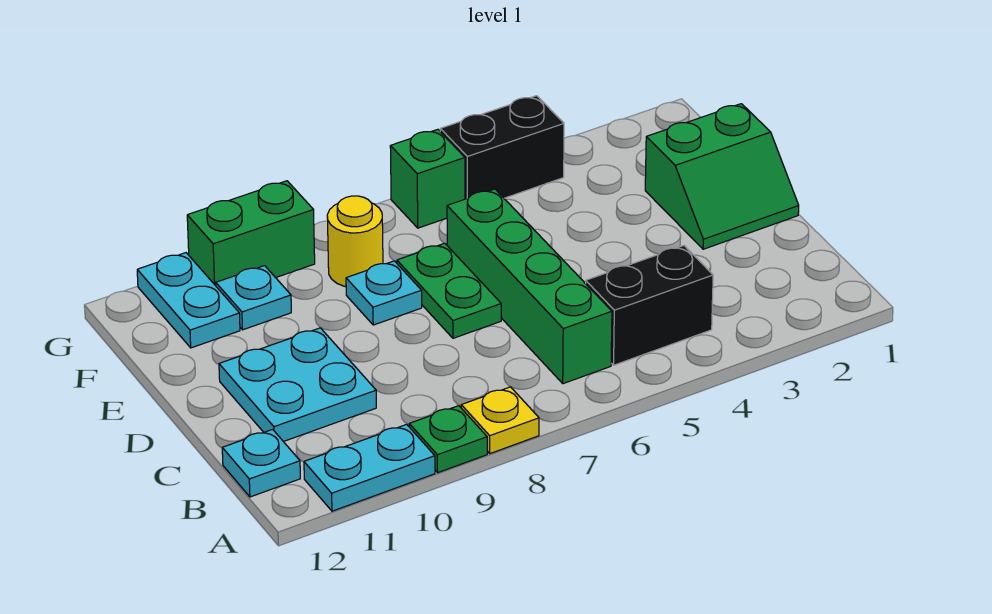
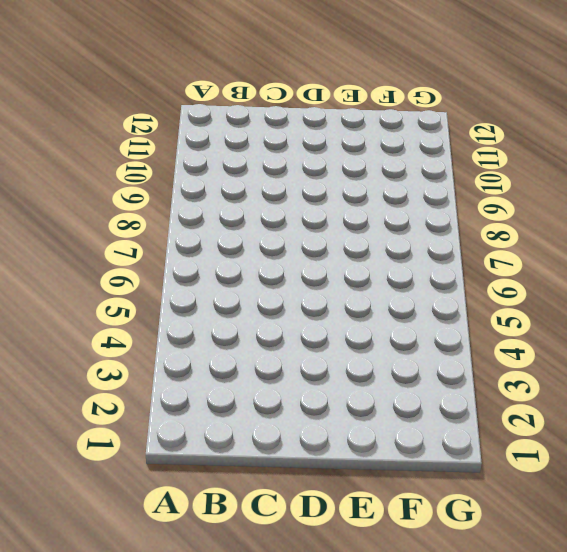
none -> yellow 1x1 plate [461,387,539,454]
none -> green 1x1 plate [409,406,487,473]
none -> cyan 1x2 plate [304,424,435,511]

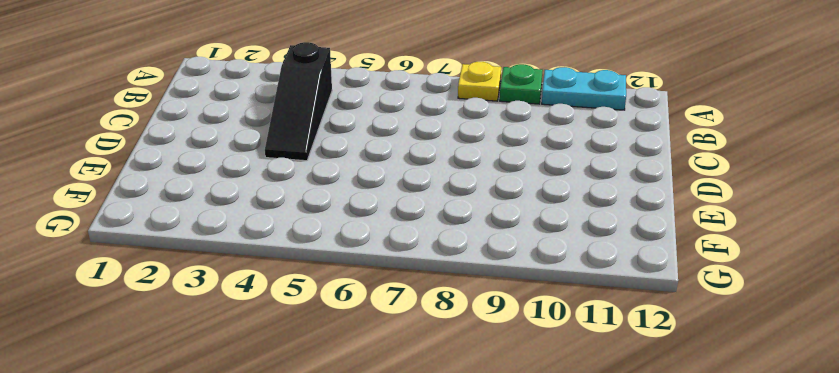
black 1x3 slope [265,42,332,161] -> black 1x2 brick [586,246,713,365]
none -> green 1x4 brick [447,189,612,384]
none -> cyan 1x1 plate [222,429,300,497]
none -> cyan 2x2 plate [219,328,376,442]

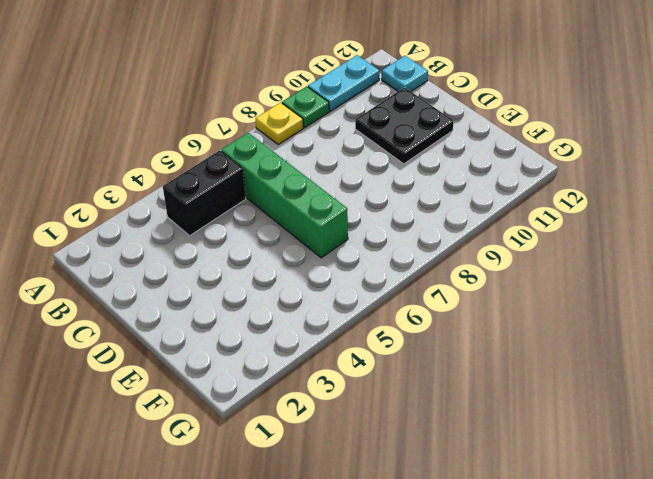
black 2x2 plate [355,87,453,164] -> cyan 2x2 plate [219,328,376,442]
none -> green 2x2 slope [645,104,799,249]
none -> green 1x2 plate [397,243,501,338]
none -> cyan 1x1 plate [346,261,422,325]

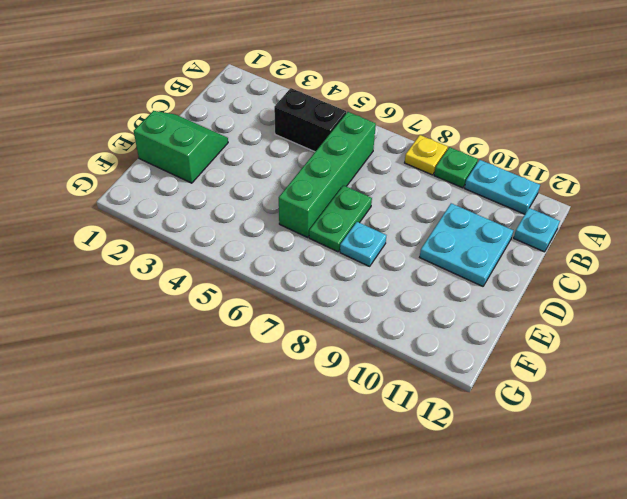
none -> yellow 1x1 round brick [327,196,383,287]
none -> cyan 1x1 plate [216,266,291,330]
none -> cyan 1x2 plate [137,253,240,348]

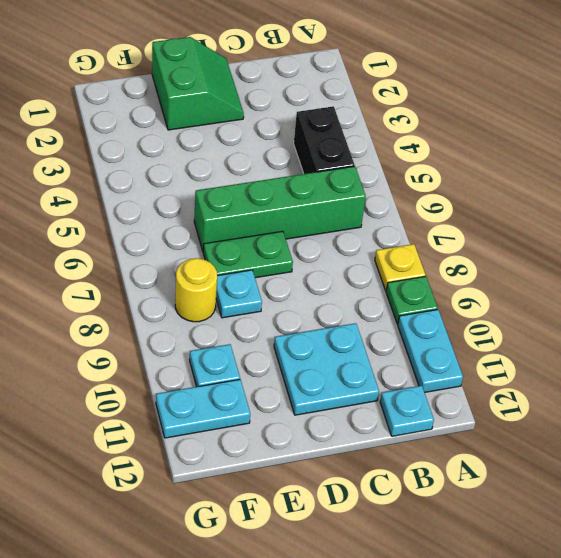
none -> black 1x2 brick [440,96,564,199]
none -> green 1x1 brick [390,129,465,228]
none -> green 1x2 brick [187,181,315,286]

